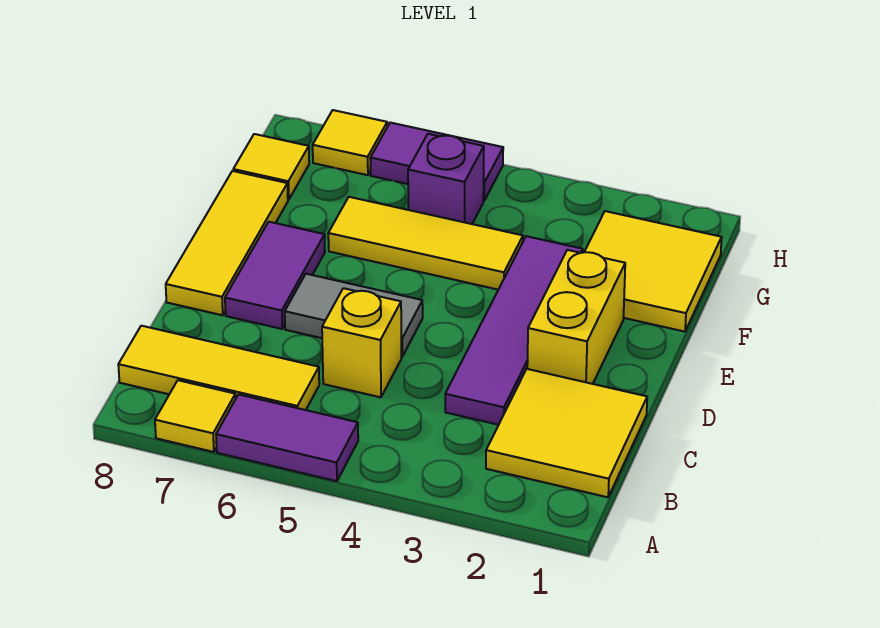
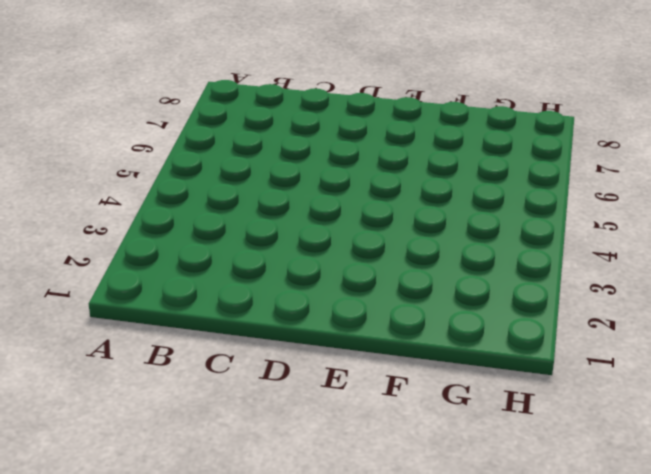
none -> purple 1x2 tile [216,394,358,481]
none -> yellow 1x1 tile [155,380,236,452]
none -> yellow 2x2 tile [486,369,647,497]

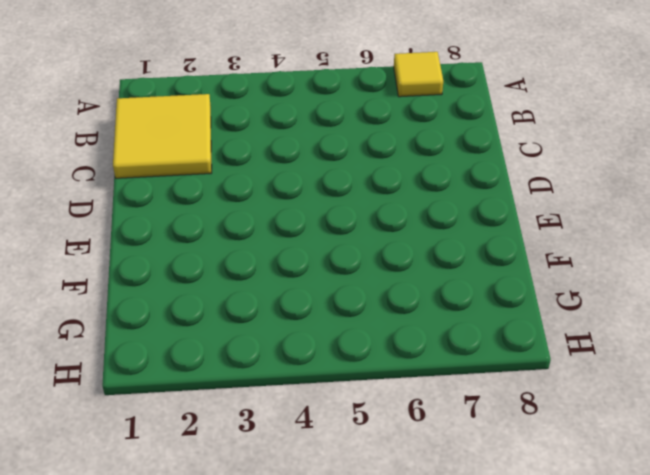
none -> purple 1x2 tile [216,394,358,481]
none -> yellow 1x3 tile [118,326,319,410]
none -> purple 1x4 tile [445,236,583,425]

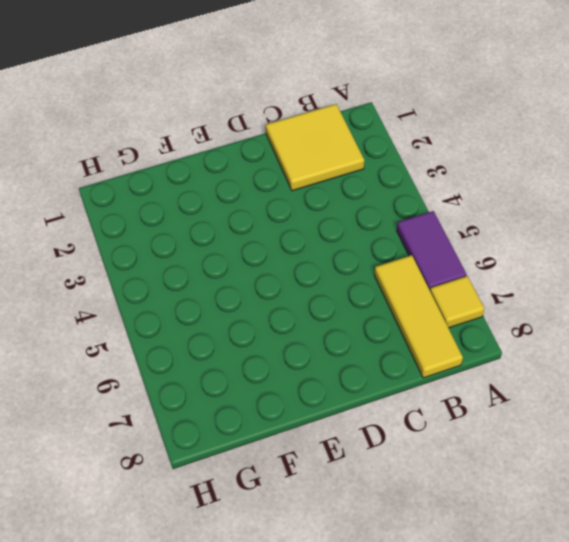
none -> purple 1x4 tile [445,236,583,425]
none -> yellow 1x1 brick [322,288,402,397]
none -> yellow 1x2 brick [527,250,625,384]

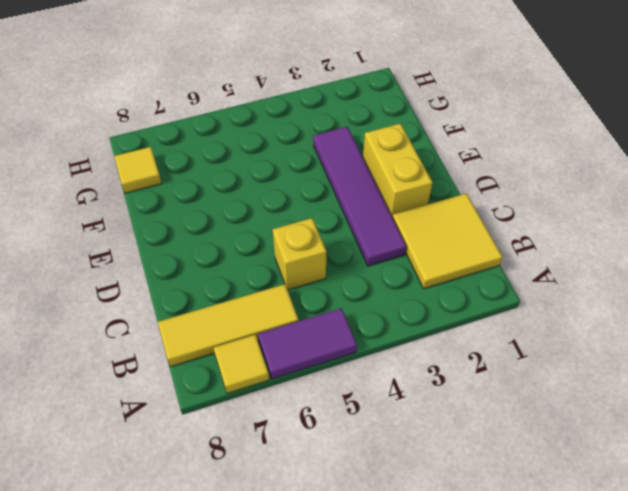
none -> grey 1x2 tile [285,274,423,357]
none -> purple 1x2 tile [225,222,325,329]
none -> yellow 1x3 tile [166,171,288,315]

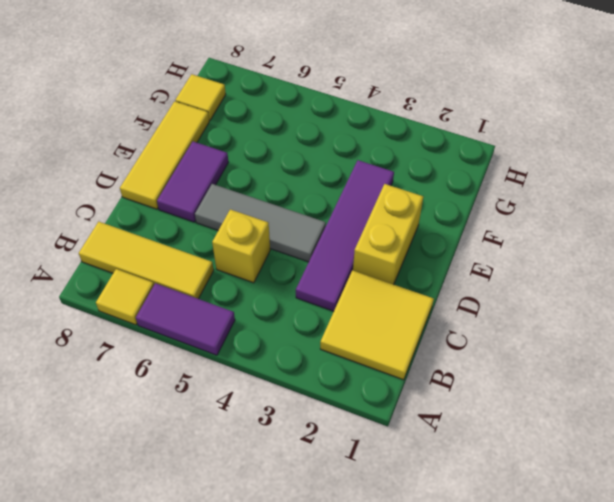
grey 1x3 tile [195,184,326,262] -> grey 1x2 tile [285,274,423,357]
none -> yellow 2x2 tile [585,211,722,332]
none -> yellow 1x3 tile [328,197,523,290]
none -> purple 1x1 brick [408,134,484,224]

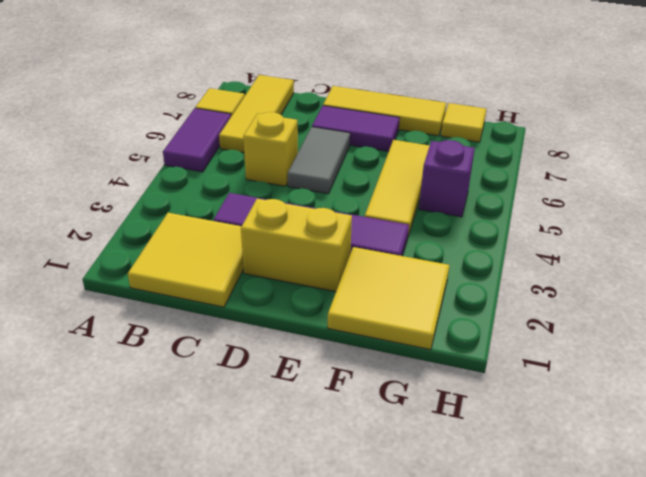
none -> purple 1x2 tile [371,123,503,201]
none -> yellow 1x1 tile [313,110,387,175]

